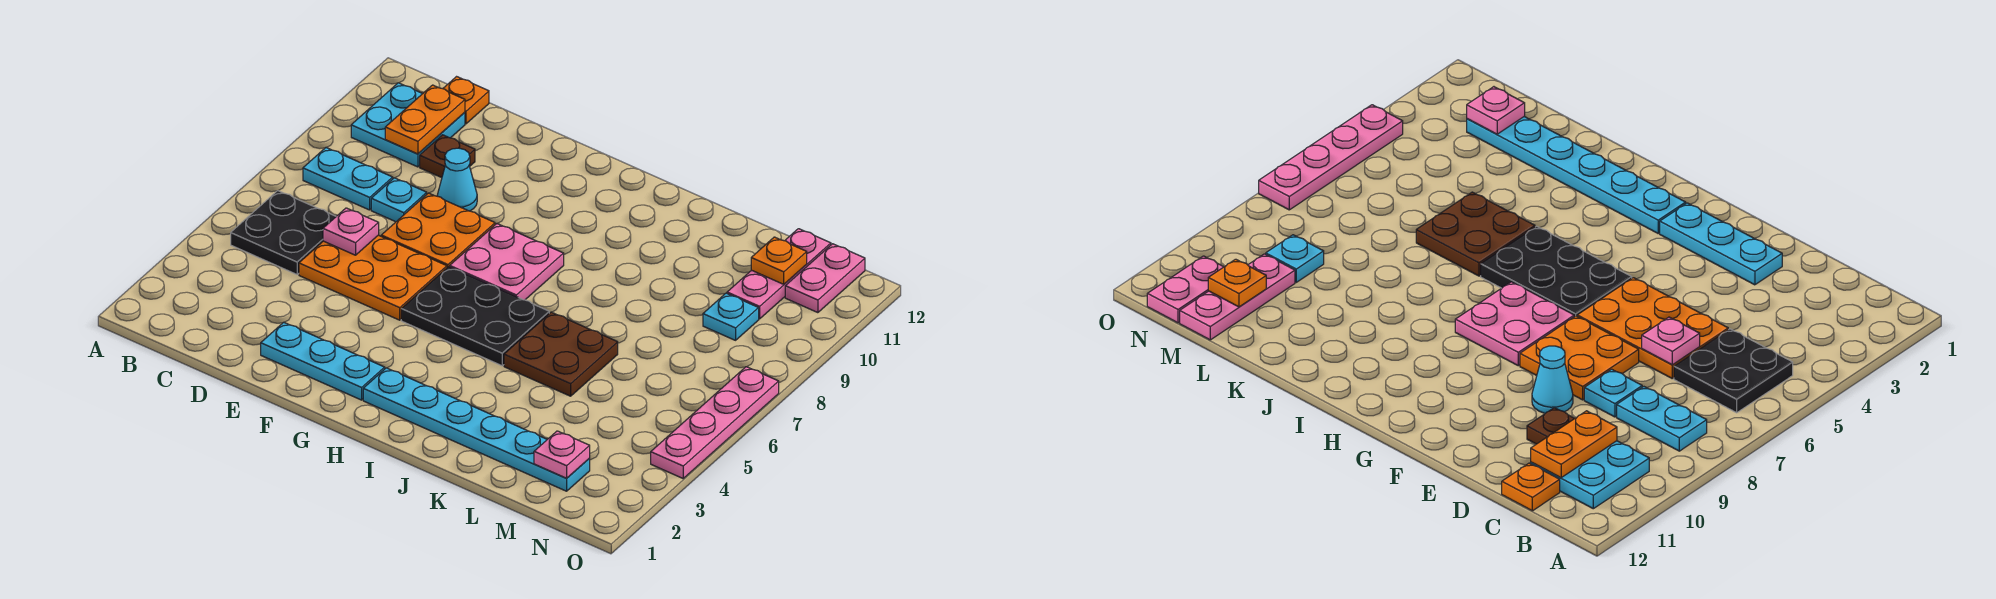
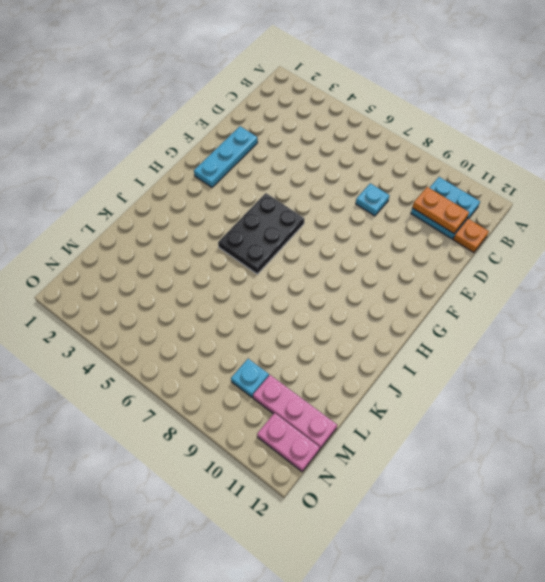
none -> black 2x2 plate [231,191,336,274]
none -> cyan 1x2 plate [303,148,393,210]
none -> orange 2x3 plate [299,235,447,320]

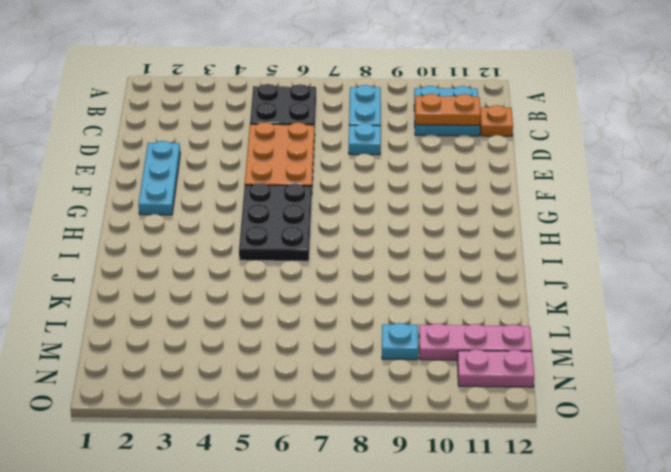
none -> brown 1x1 plate [420,135,475,178]
none -> orange 2x2 plate [381,193,495,267]
none -> cyan 1x1 cone [437,148,477,211]

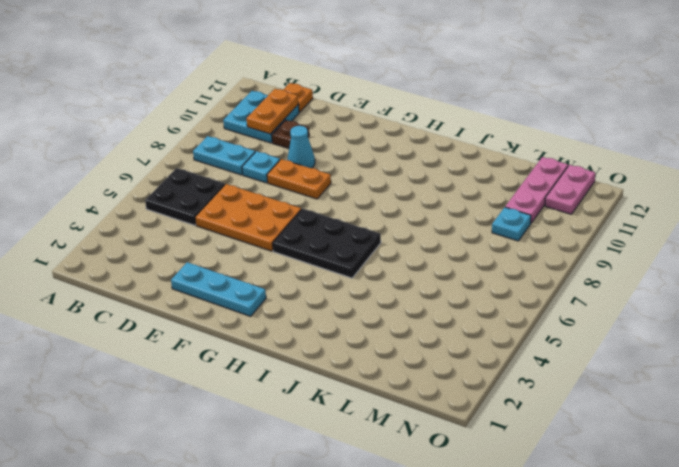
orange 1x2 plate [267,159,331,199] -> orange 2x2 plate [381,193,495,267]
none -> pink 2x2 plate [450,224,564,300]
none -> cyan 1x6 plate [363,368,590,491]
none -> brown 2x2 plate [504,312,618,396]

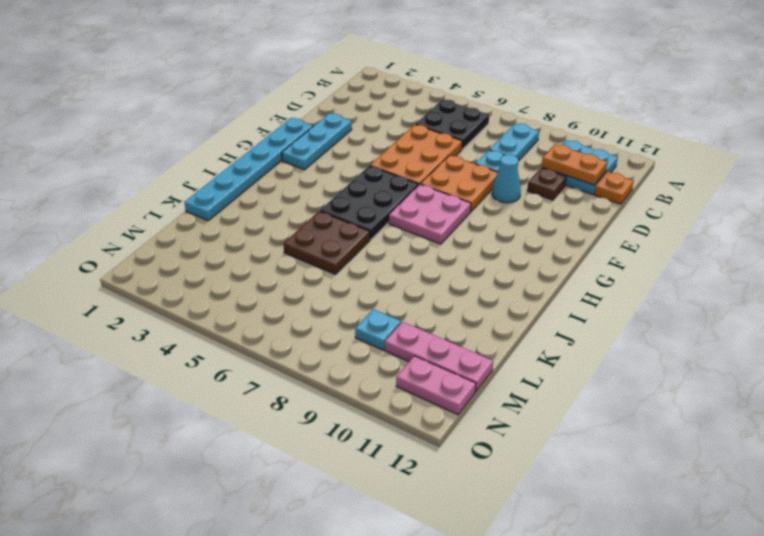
cyan 1x6 plate [184,118,313,221] -> cyan 1x6 plate moved to [363,368,590,491]
none -> pink 1x4 plate [651,367,779,478]
none -> pink 1x1 plate [323,208,379,255]
none -> pink 1x1 plate [534,431,590,478]

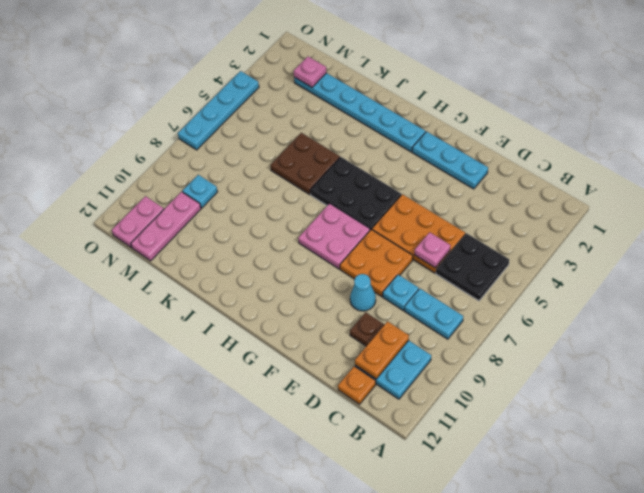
cyan 1x4 plate [178,71,259,150] -> pink 1x4 plate [651,367,779,478]
none -> orange 1x1 plate [751,237,807,284]

